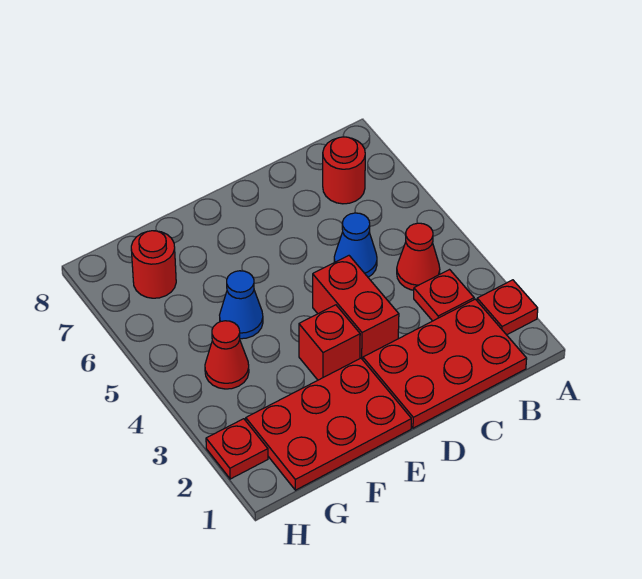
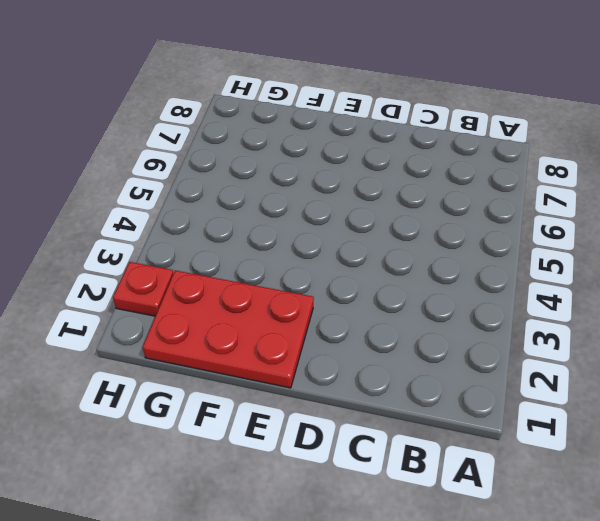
none -> red 1x1 plate [477,280,538,335]
none -> red 2x3 plate [363,299,527,428]
none -> red 1x1 plate [414,270,474,321]

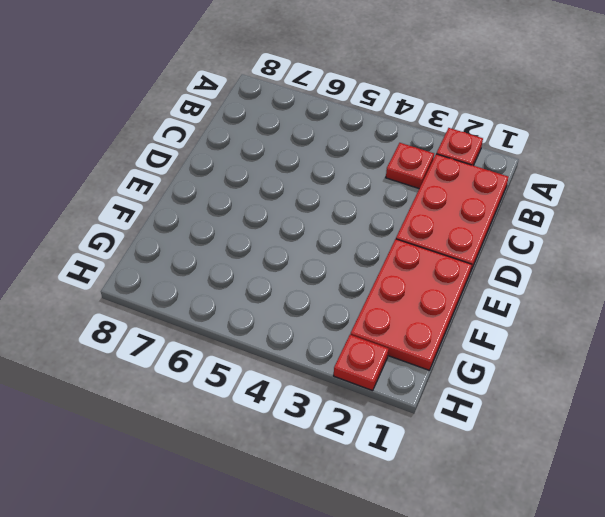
none -> red 1x1 cone [397,223,440,290]
none -> red 1x1 round brick [323,137,365,204]
none -> blue 1x1 cone [334,213,377,277]

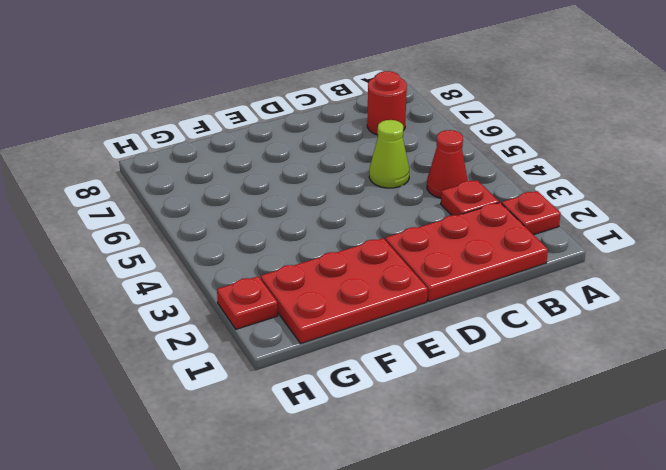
lime 1x1 cone [369,120,409,188] -> blue 1x1 cone [334,213,377,277]
none -> red 1x2 brick [313,256,399,360]
none -> red 1x1 brick [299,305,360,380]
none -> blue 1x1 cone [220,271,263,339]

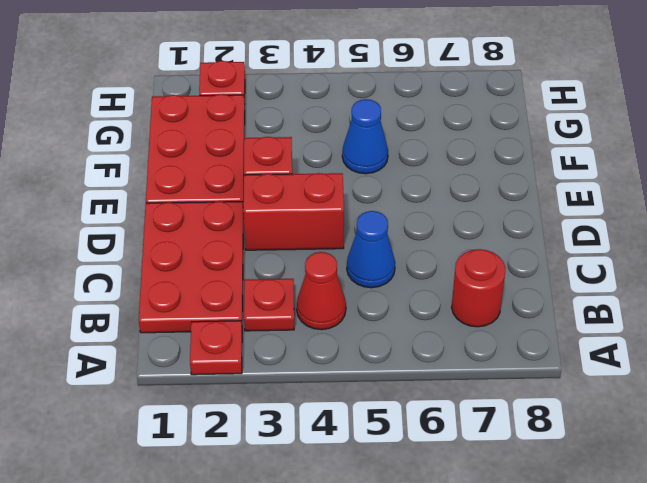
none -> red 1x1 cone [205,321,249,389]
none -> red 1x1 round brick [131,231,176,298]

